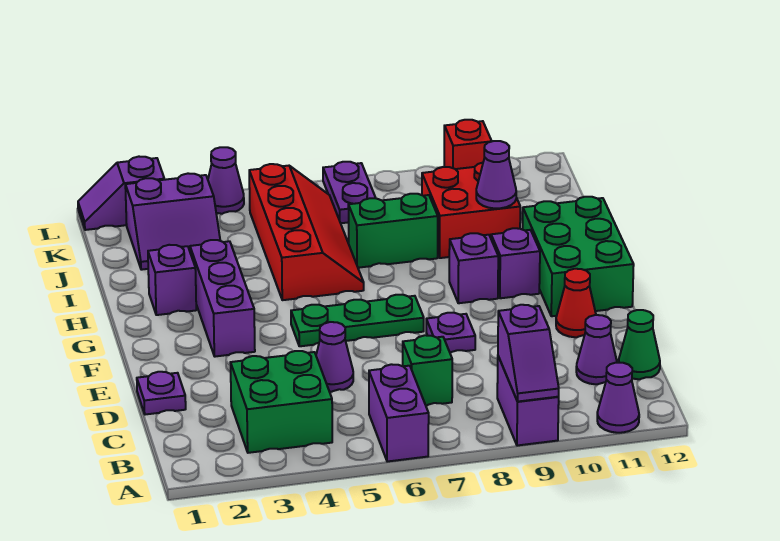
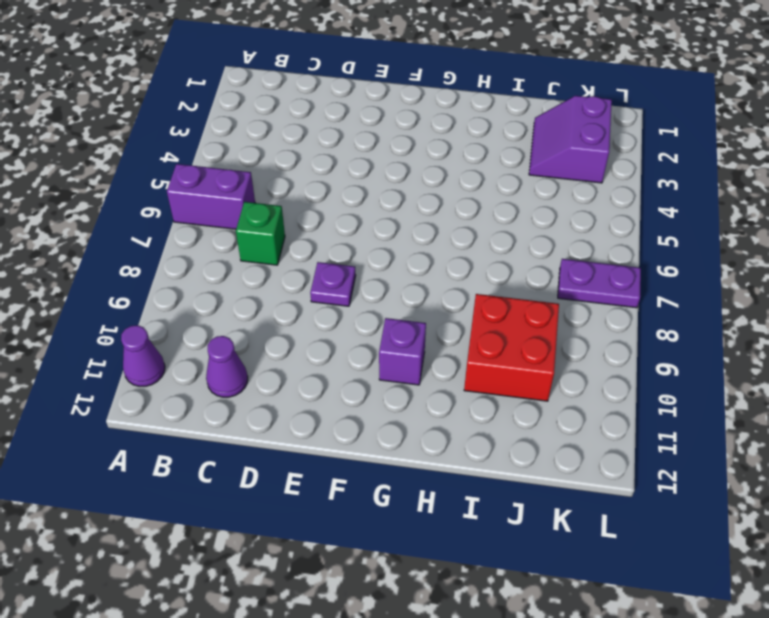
none -> purple 1x2 brick [497,356,559,446]
none -> green 2x2 brick [230,351,332,453]
none -> green 1x1 cone [619,310,660,379]

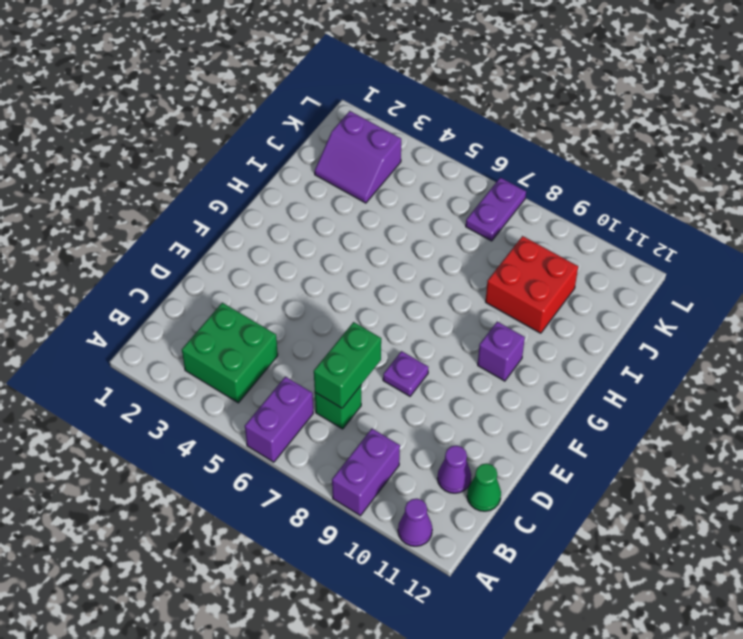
green 1x2 brick [314,322,381,408] -> green 1x2 brick turned to [348,194,438,268]
none -> purple 1x1 plate [137,372,186,415]
none -> purple 1x1 cone [316,322,353,392]
none -> red 1x1 cone [556,269,596,337]

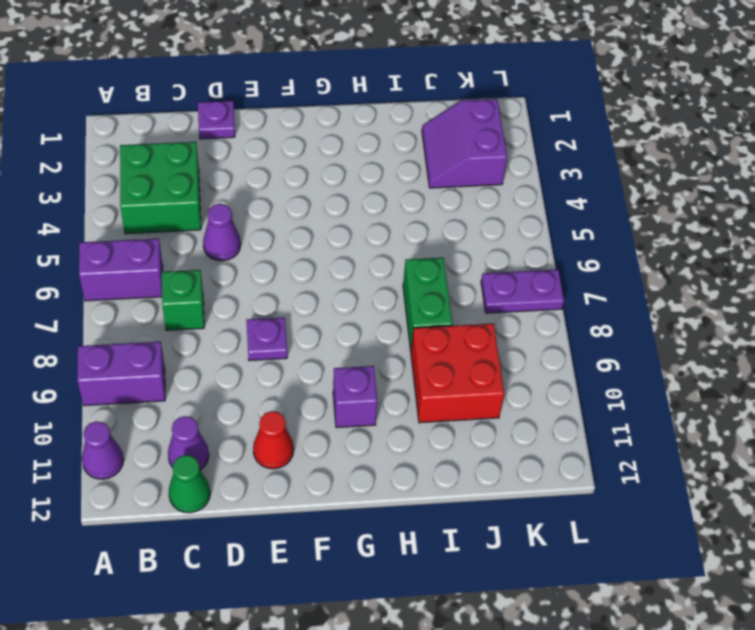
none -> purple 1x3 brick [190,240,255,357]
none -> green 1x3 plate [291,295,424,346]
none -> green 2x3 brick [523,197,634,316]

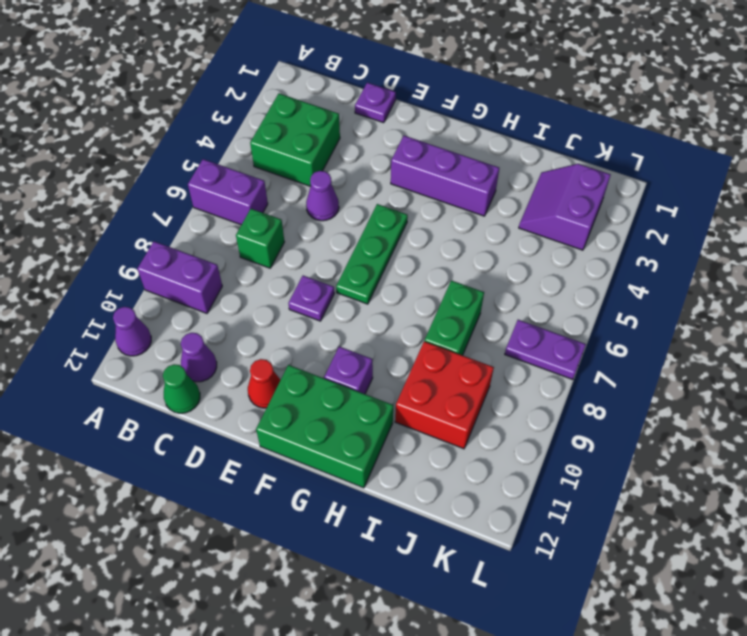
none -> purple 1x1 brick [449,233,498,303]
none -> purple 1x1 brick [148,245,196,315]
none -> red 2x4 slope [249,164,364,300]

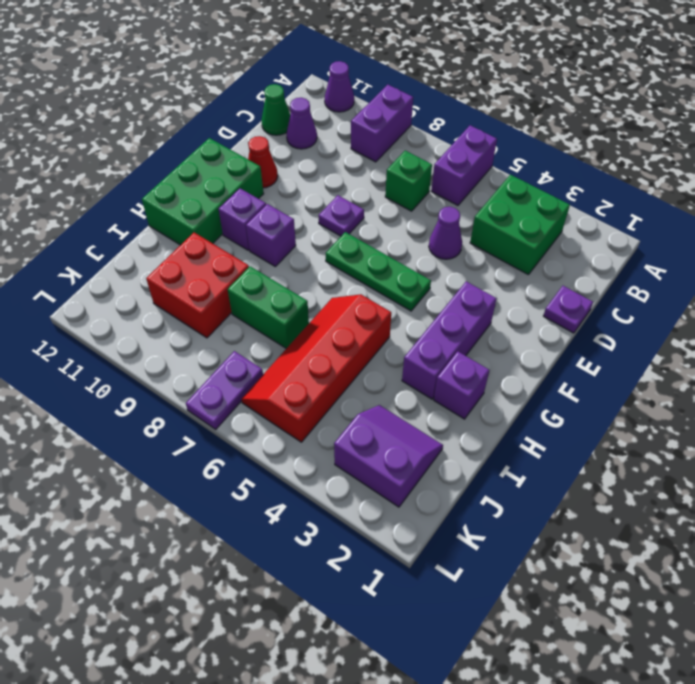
none -> purple 1x2 slope [78,157,164,230]
none -> purple 1x1 cone [208,147,244,214]
none -> red 1x1 brick [444,120,491,169]

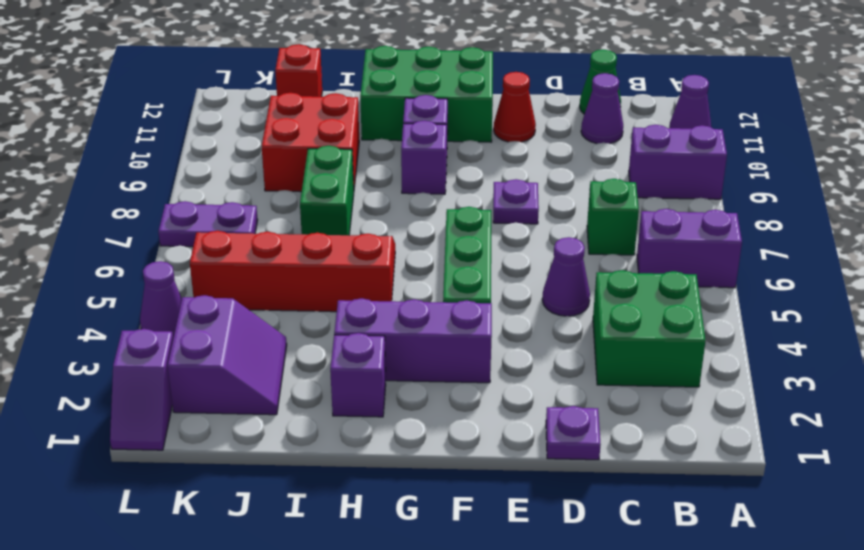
red 1x1 brick [275,44,322,97] -> red 1x1 brick moved to [444,120,491,169]
none -> purple 1x2 slope [498,305,559,402]
none -> purple 1x1 cone [476,141,516,208]

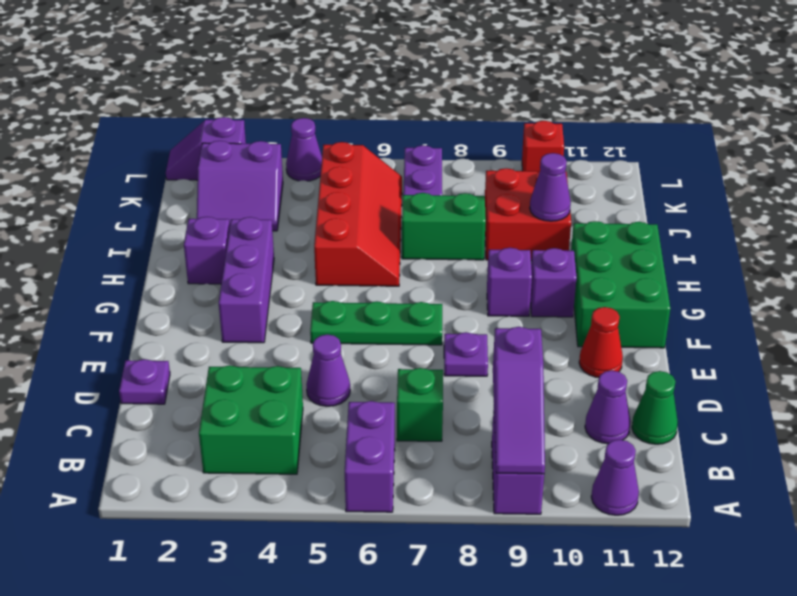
purple 1x3 slope [493,327,545,474] -> purple 1x2 slope [498,305,559,402]

